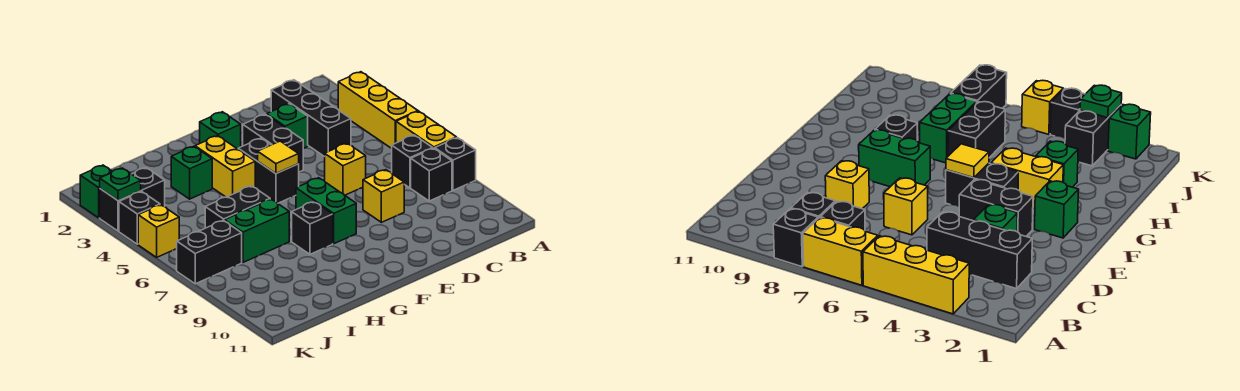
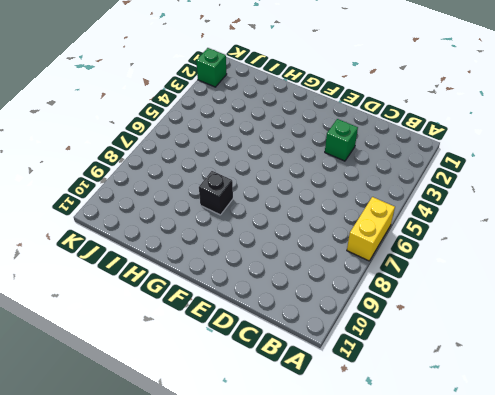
none -> yellow 1x3 brick [338,72,418,149]
none -> black 1x1 brick [435,138,476,190]
none -> black 1x1 brick [392,135,433,188]

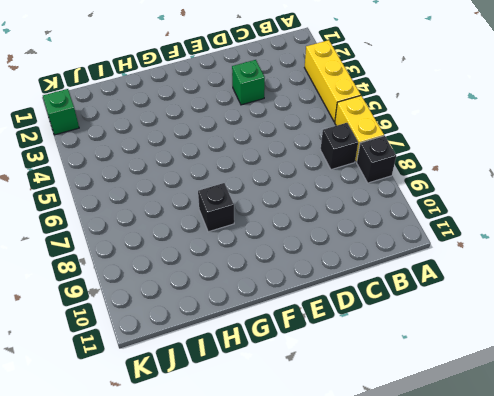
none -> black 1x1 brick [411,148,452,201]
none -> black 1x3 brick [271,80,351,157]
none -> yellow 1x1 brick [325,143,366,195]

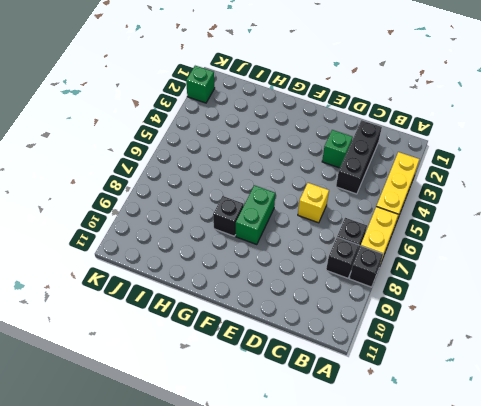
none -> yellow 1x1 brick [363,170,404,222]
none -> black 1x2 brick [243,114,304,172]
none -> green 1x1 brick [200,112,241,149]

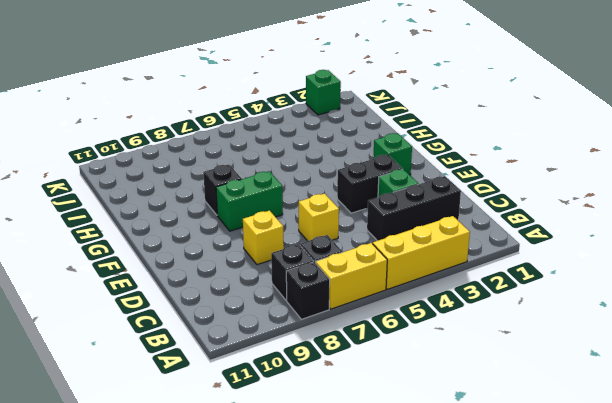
none -> black 1x2 brick [238,138,299,203]
none -> yellow 1x2 brick [195,136,255,197]
none -> green 1x1 brick [171,146,212,199]

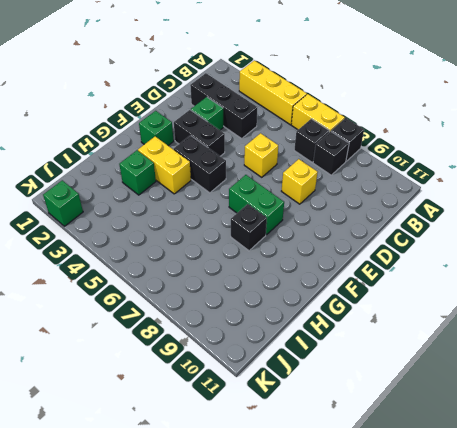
none -> black 1x2 brick [205,186,270,228]
none -> green 1x2 brick [225,199,289,262]
none -> black 1x2 brick [100,168,165,231]

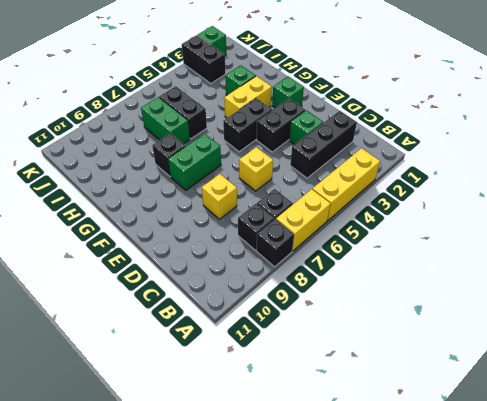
none -> black 1x2 brick [177,220,242,284]
none -> black 1x1 brick [119,191,160,244]
none -> yellow 1x1 brick [138,205,179,257]

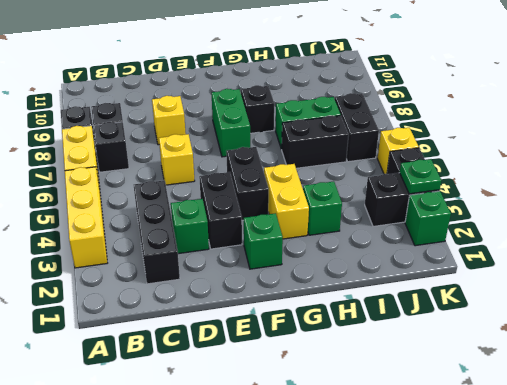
black 1x2 brick [335,93,379,162] -> black 1x2 brick turned to [177,220,242,284]
none -> yellow 1x1 tile [258,141,299,174]

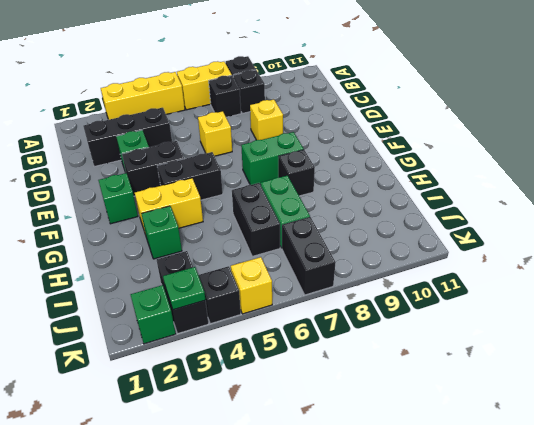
none -> yellow 1x1 tile [258,141,299,174]

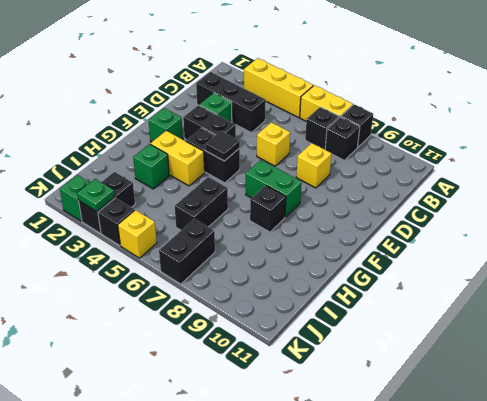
black 1x1 tile [205,131,240,161] -> yellow 1x1 tile [258,141,299,174]
none -> green 1x2 brick [225,199,289,262]

